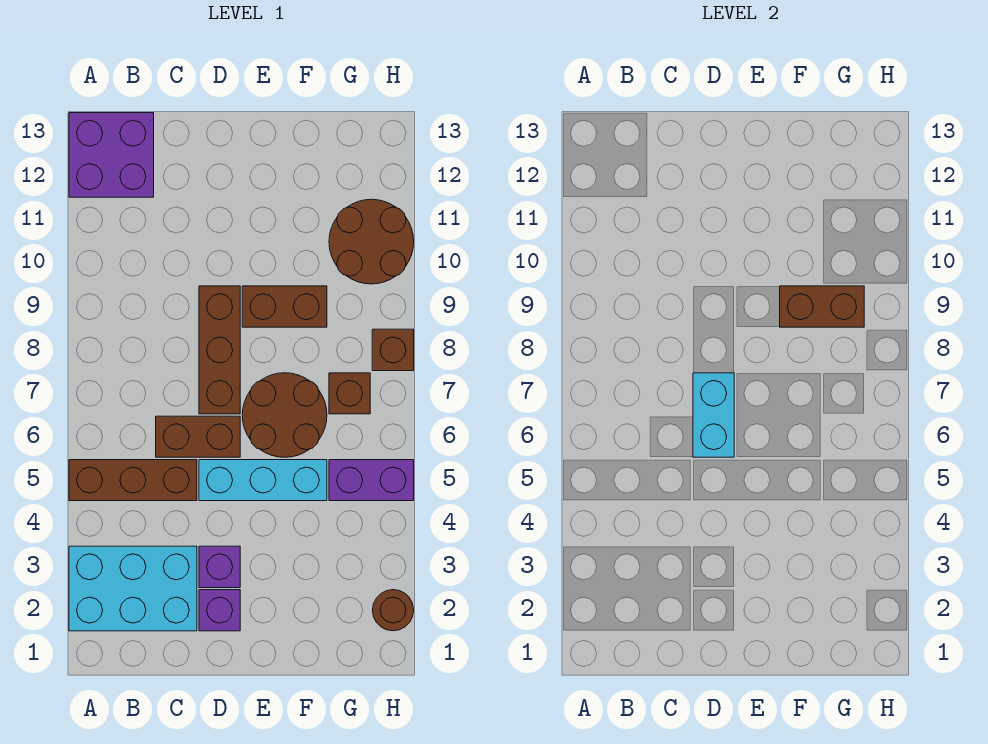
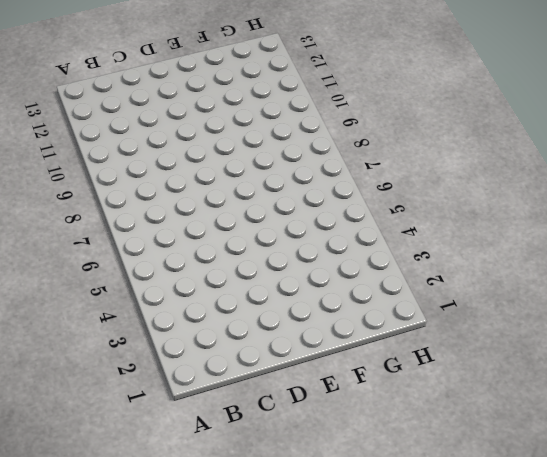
none -> cyan 2x3 brick [69,546,197,631]
none -> brown 1x3 brick [69,460,197,501]
none -> purple 2x2 brick [69,113,154,197]

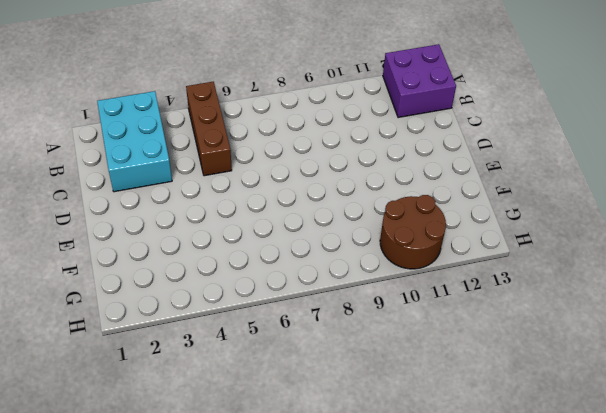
none -> brown 1x2 brick [156,416,240,457]
none -> purple 1x1 brick [199,590,240,631]
none -> purple 1x1 brick [199,546,240,588]

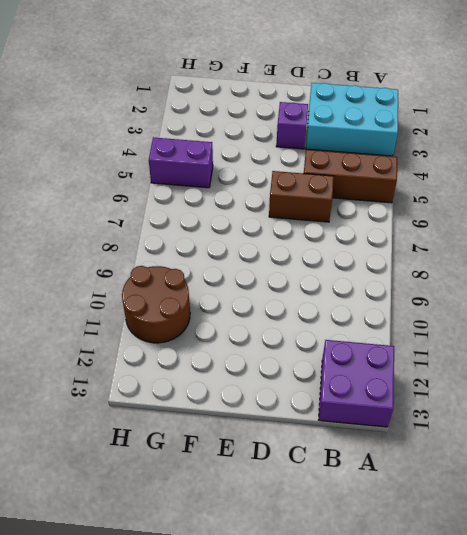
none -> purple 1x1 brick [199,590,240,631]
none -> cyan 1x3 brick [199,460,327,501]
none -> brown 1x3 brick [199,286,240,414]

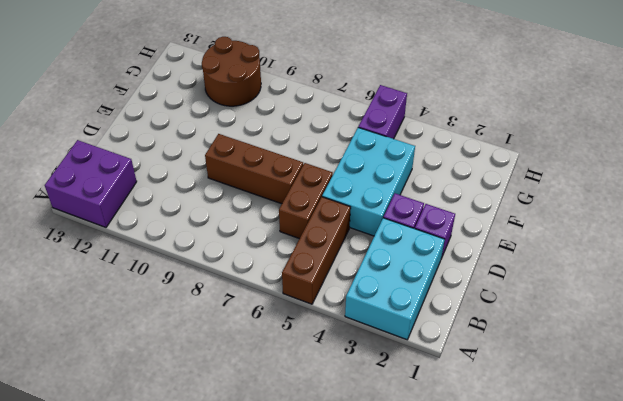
cyan 2x3 brick [322,128,415,236] -> cyan 1x3 brick [199,460,327,501]
none -> brown 2x2 round brick [242,373,327,457]
none -> brown 1x2 brick [242,286,327,327]
none -> brown 1x1 brick [329,373,370,414]

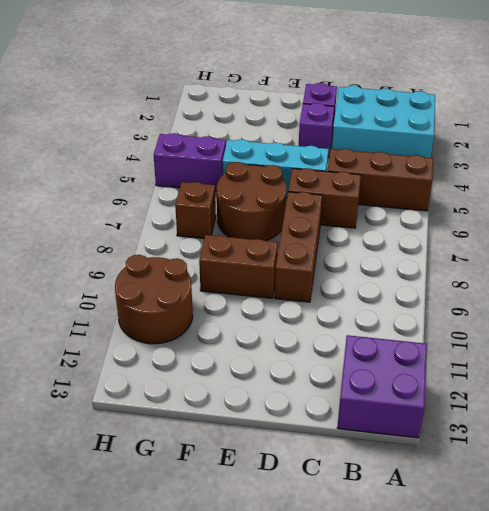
none -> brown 1x1 round brick [372,590,414,631]
none -> brown 1x1 brick [372,329,414,371]
none -> cyan 1x2 brick [693,373,734,457]

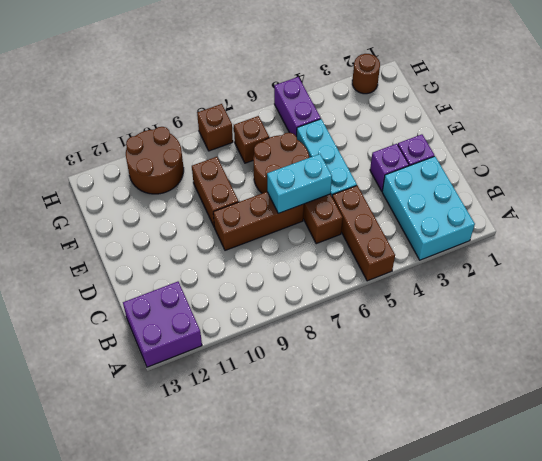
none -> brown 1x2 brick [780,286,864,327]

